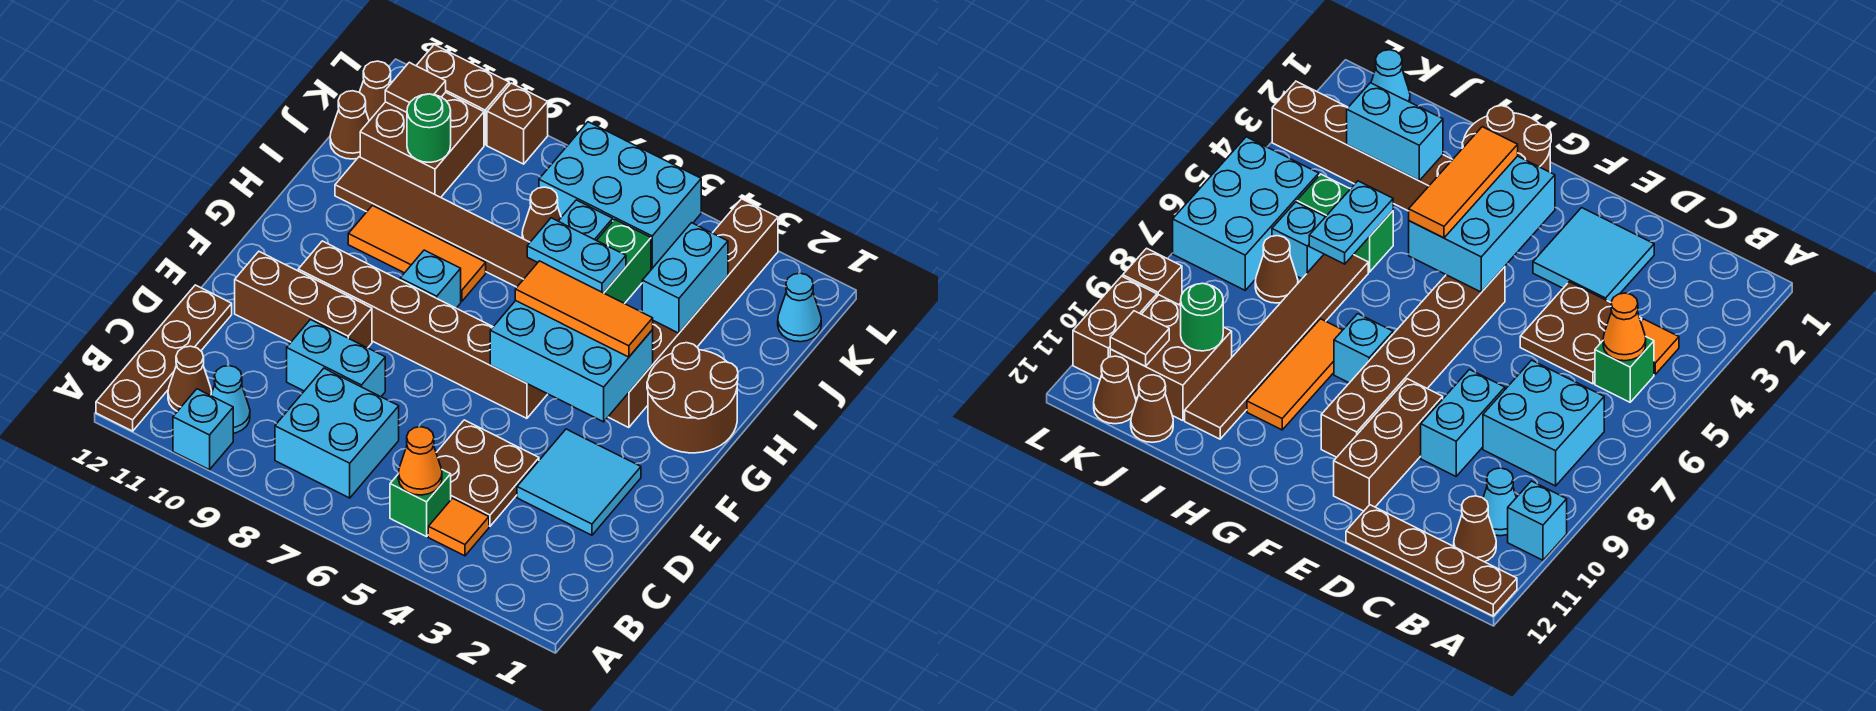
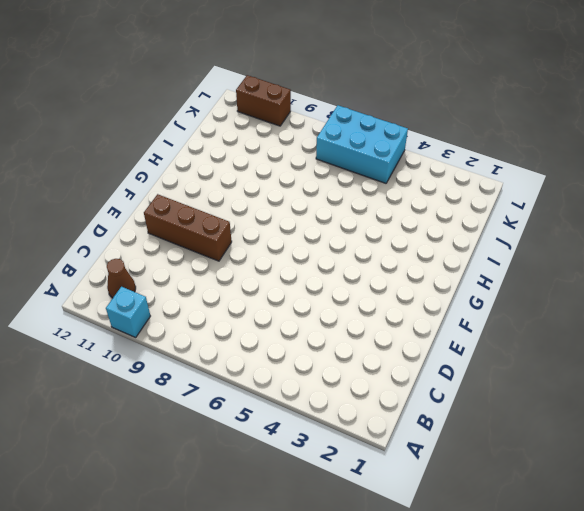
none -> brown 1x4 plate [96,285,232,431]
none -> orange 1x1 tile [428,498,489,556]
none -> green 1x1 brick [390,470,451,537]
none -> cyan 2x2 brick [275,368,399,498]

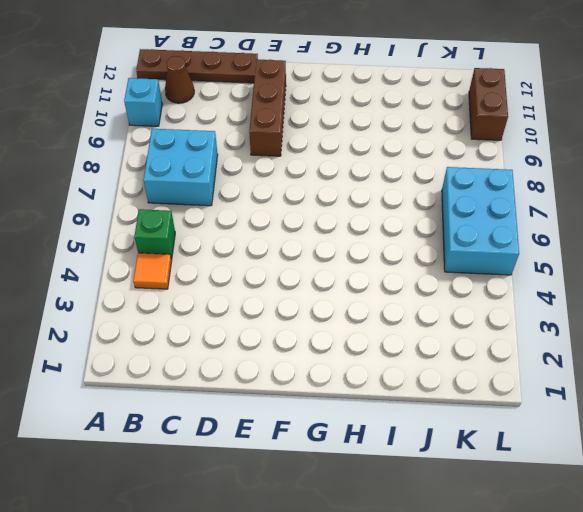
none -> cyan 1x1 cone [211,366,250,433]
none -> brown 2x2 plate [436,420,539,526]
none -> cyan 2x2 tile [517,429,641,535]
none -> cyan 1x2 brick [287,320,385,397]

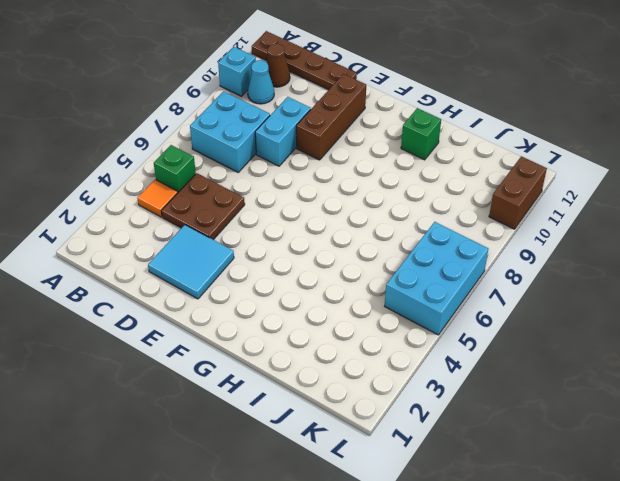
green 1x1 brick [401,108,441,160] -> none
none -> brown 1x6 brick [298,241,547,418]
none -> brown 2x2 round brick [647,343,738,453]
none -> brown 1x6 brick [608,199,778,428]
none -> cyan 1x1 brick [400,250,461,308]

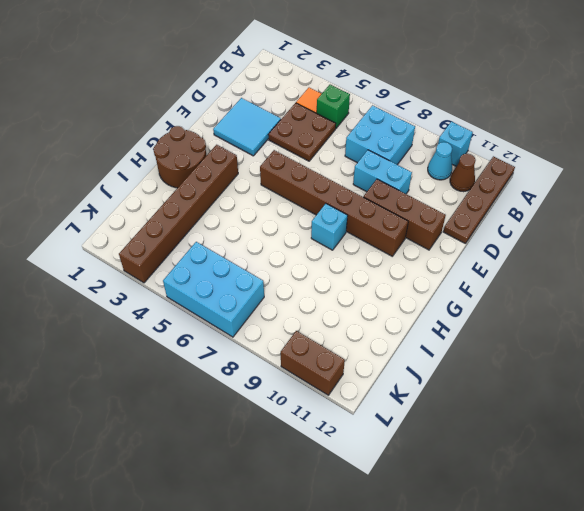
none -> orange 1x3 tile [348,206,486,302]
none -> green 1x2 brick [597,219,651,304]
none -> brown 1x6 tile [335,157,538,287]
none -> cyan 1x1 brick [559,200,613,240]

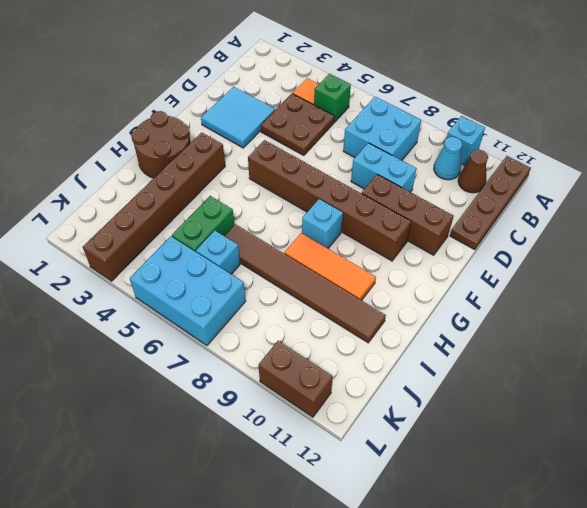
none -> brown 1x1 cone [522,187,561,242]
none -> brown 2x2 brick [360,92,484,197]
none -> brown 1x1 cone [330,91,369,159]
none -> cyan 1x1 cone [778,273,821,342]

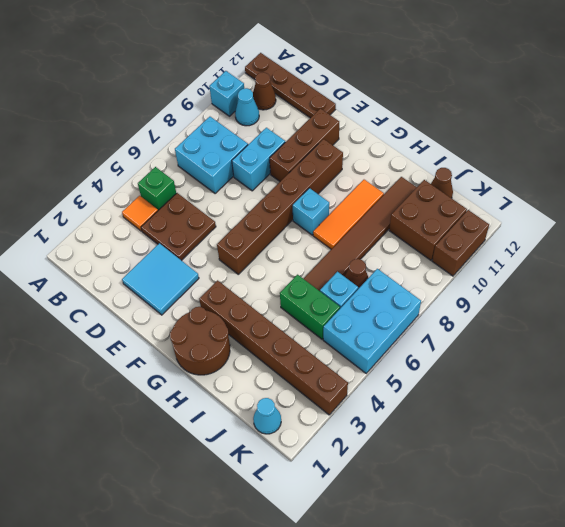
none -> brown 1x1 cone [360,61,391,121]
none -> brown 1x1 brick [487,83,548,164]
none -> orange 1x1 cone [398,427,442,495]
none -> cyan 2x3 brick [490,301,653,422]

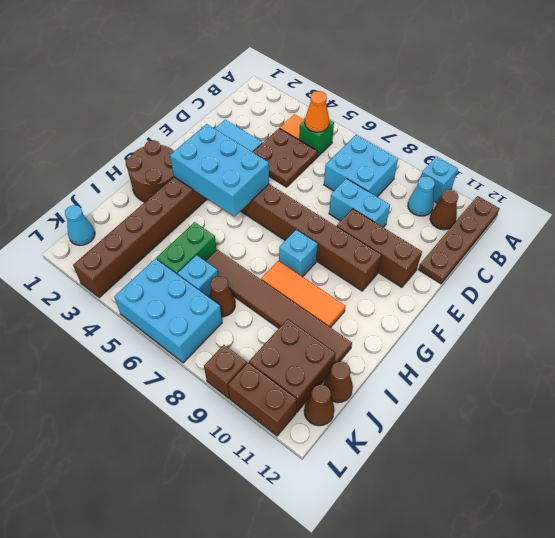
none -> cyan 1x2 brick [642,223,728,333]
none -> cyan 1x2 plate [527,218,626,293]
none -> green 1x1 round brick [407,94,451,162]
none -> brown 1x1 tile [385,62,446,112]

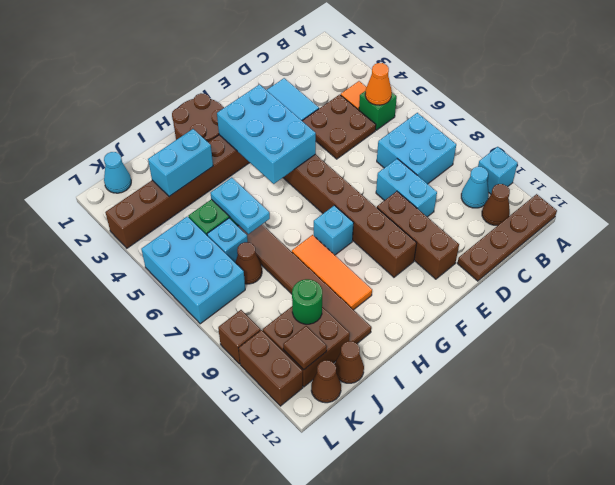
none -> orange 1x3 tile [515,261,653,357]

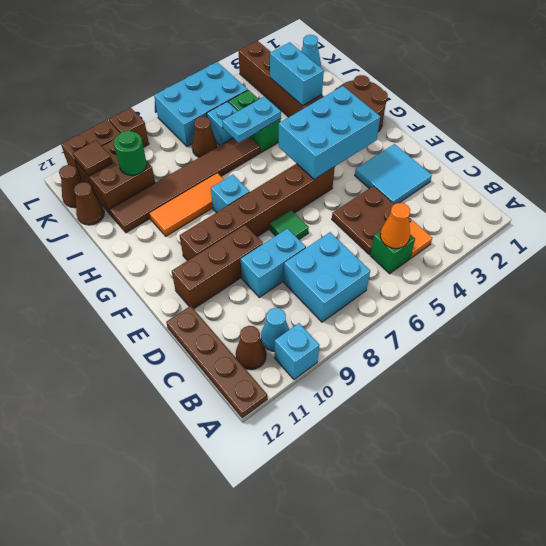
green 1x1 tile [270,210,309,239] -> none
none -> orange 1x3 tile [515,261,653,357]

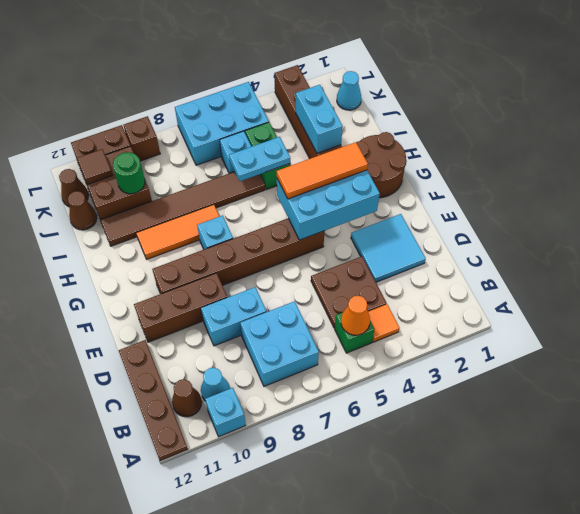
none -> brown 1x1 cone [522,187,561,242]

